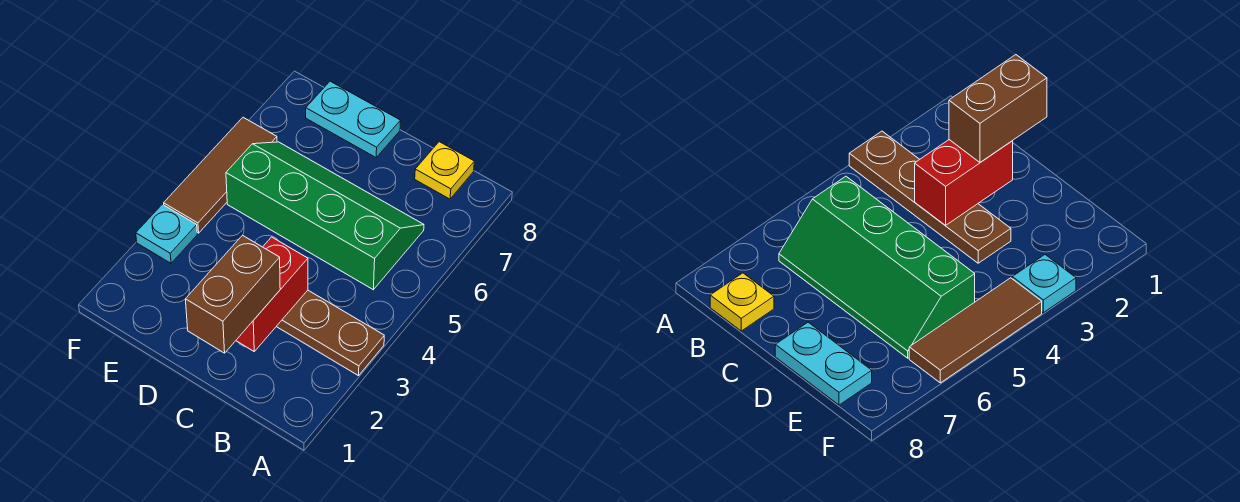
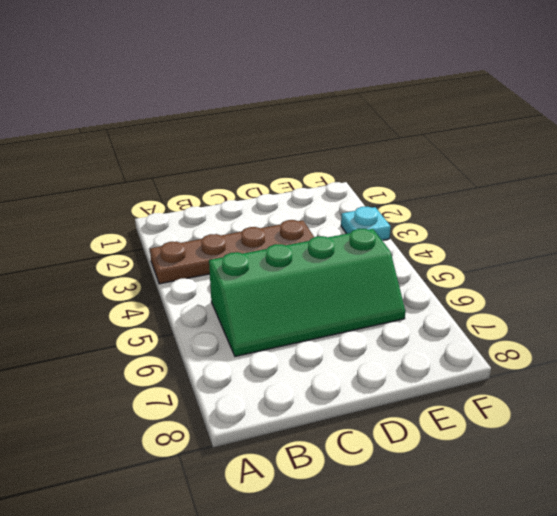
none -> yellow 1x1 plate [415,142,474,199]
none -> cyan 1x2 plate [306,81,401,157]

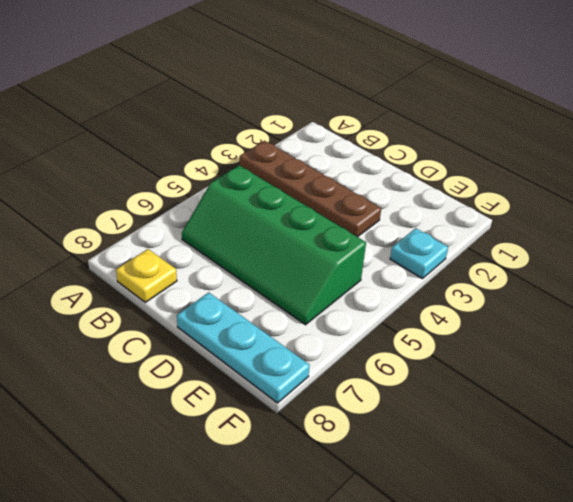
cyan 1x3 plate [177,292,310,403] -> cyan 1x2 plate [306,81,401,157]
none -> brown 1x3 tile [164,117,277,233]
none -> red 1x2 brick [236,237,308,351]

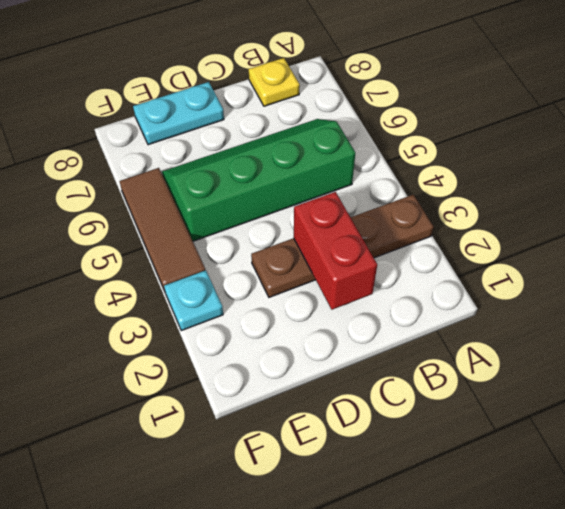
none -> brown 1x2 brick [185,235,280,353]

